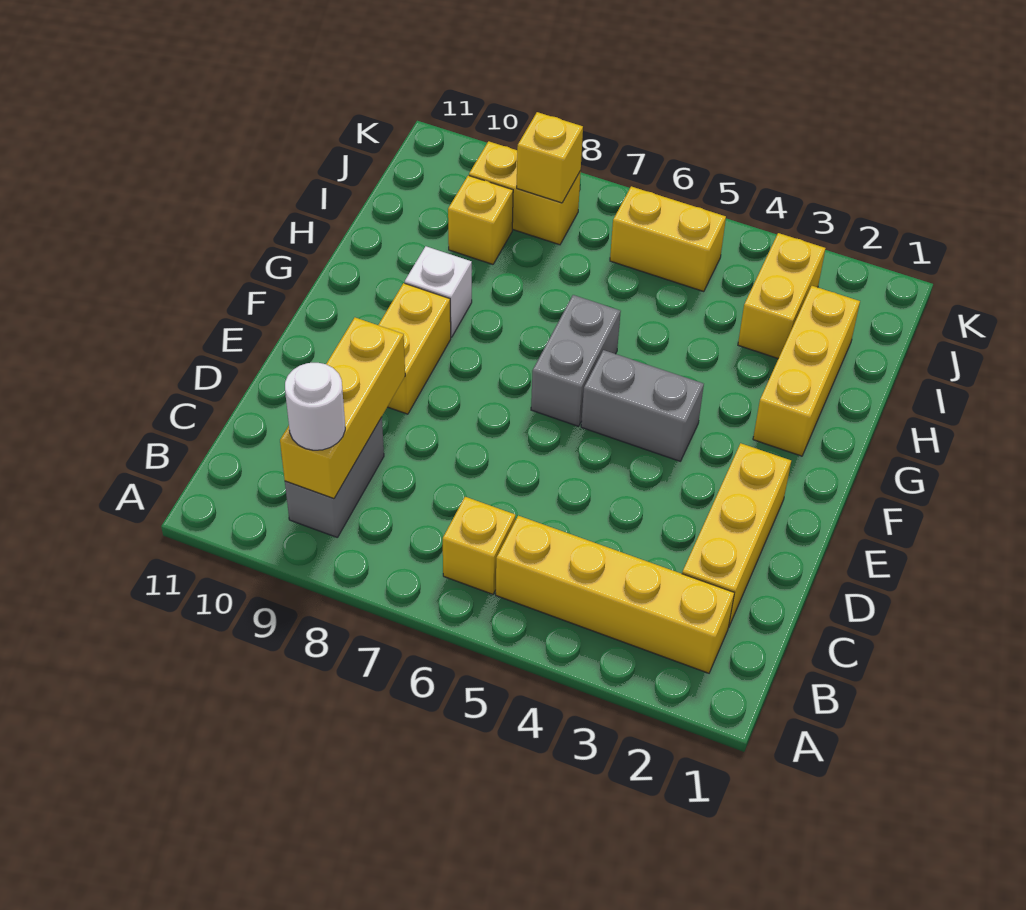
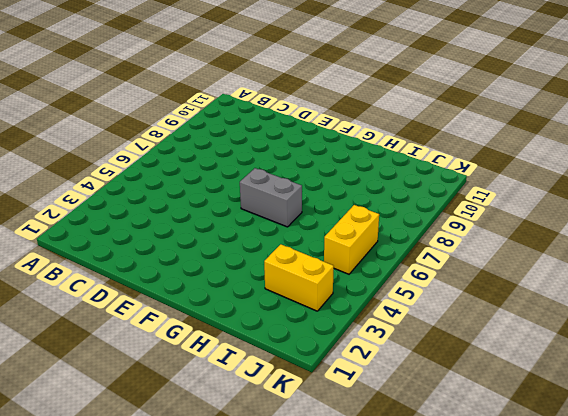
none -> yellow 1x4 brick [496,516,734,673]
none -> yellow 1x1 brick [443,497,515,594]
none -> grey 1x2 brick [285,417,384,538]

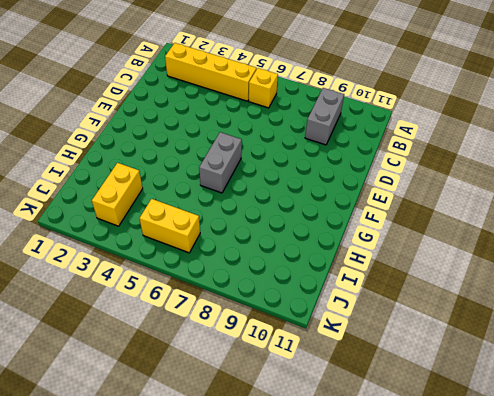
none -> yellow 1x3 brick [682,443,791,626]
none -> yellow 1x2 brick [379,283,451,414]
none -> grey 1x2 brick [581,350,704,461]

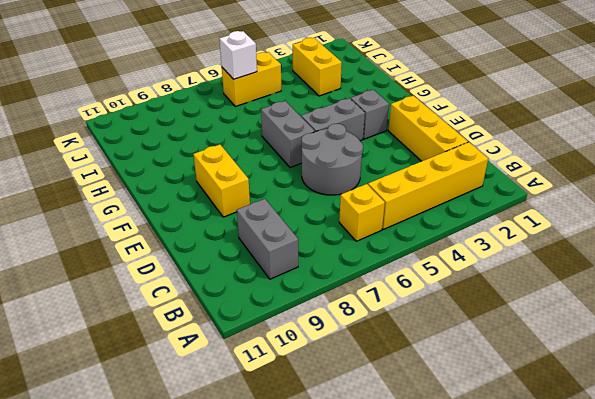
grey 2x2 round brick [301,124,363,195] -> none
grey 1x1 brick [351,90,389,139] -> none
white 1x1 brick [220,31,257,79] -> white 1x1 brick moved to [405,246,472,337]
none -> yellow 1x3 brick [753,286,860,456]
none -> yellow 1x1 brick [448,175,513,264]
none -> yellow 1x2 brick [469,141,581,245]

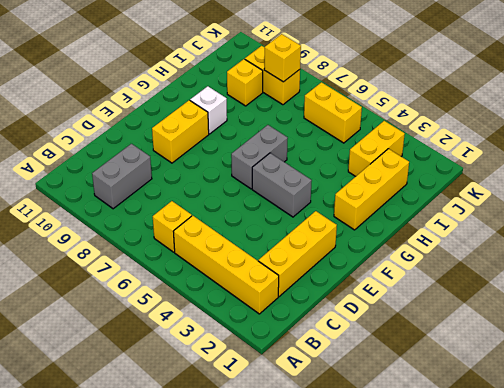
none -> yellow 1x3 brick [280,318,405,499]
none -> white 1x1 round brick [285,363,345,450]

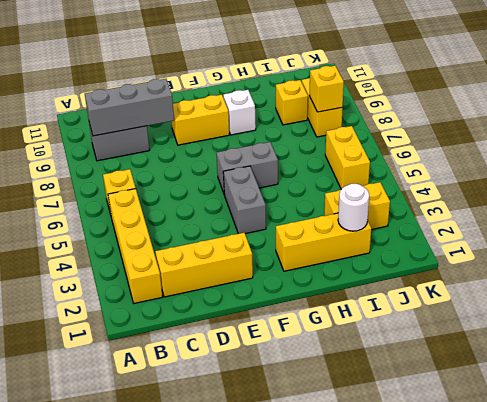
grey 1x3 brick [85,79,174,136] -> yellow 1x3 brick [280,318,405,499]
white 1x1 round brick [338,184,369,231] -> white 1x1 round brick moved to [285,363,345,450]

